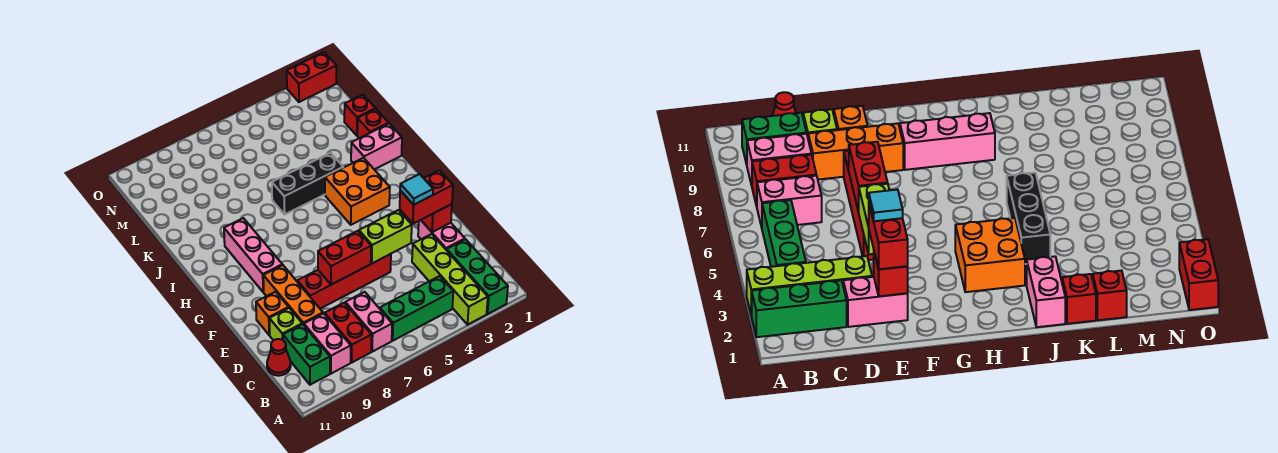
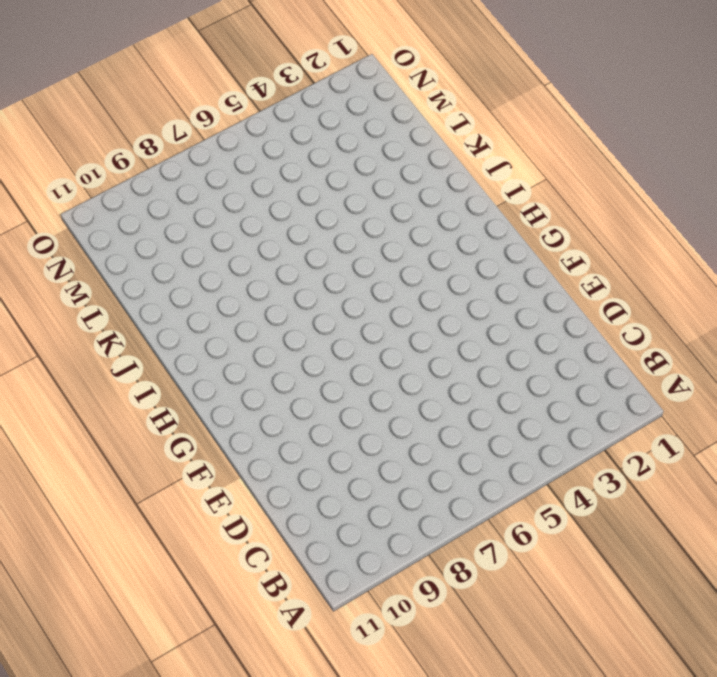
none -> green 1x3 brick [447,239,508,314]
none -> lime 1x4 brick [412,234,488,325]
none -> green 1x3 brick [380,276,453,341]

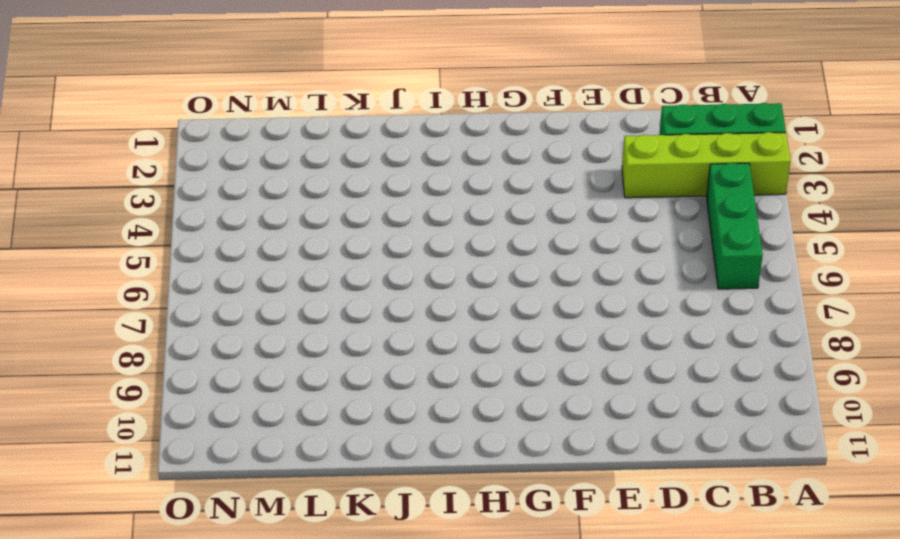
none -> pink 1x2 brick [345,292,392,352]
none -> red 1x2 brick [325,303,372,362]
none -> pink 1x2 brick [304,313,351,374]

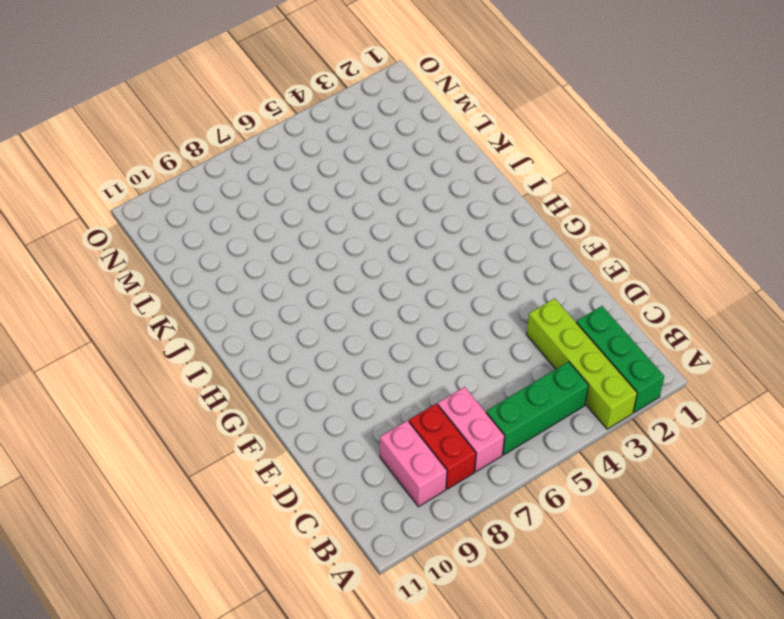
none -> green 1x2 brick [283,324,330,385]
none -> red 1x1 cone [267,339,291,376]
none -> pink 1x2 brick [418,220,465,250]

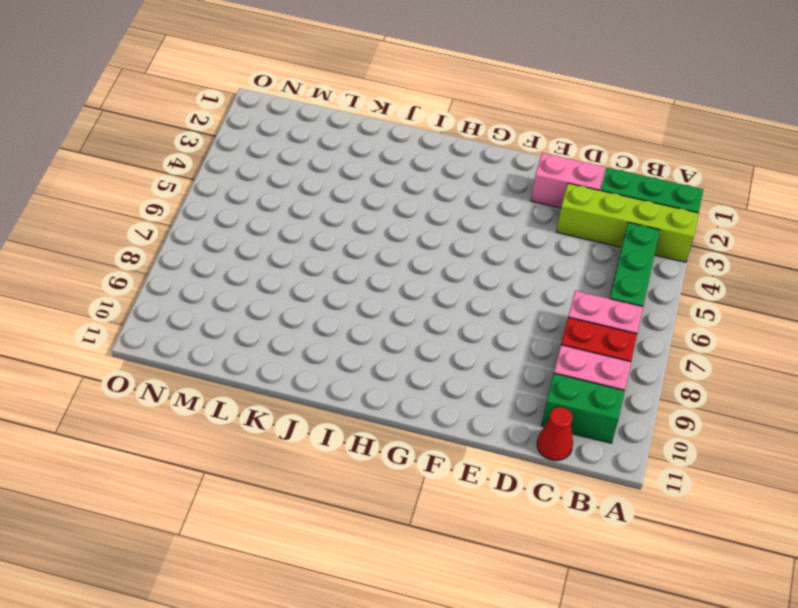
none -> orange 1x3 brick [263,265,323,325]
none -> lime 1x1 brick [269,308,302,341]
none -> red 1x4 brick [297,254,391,309]

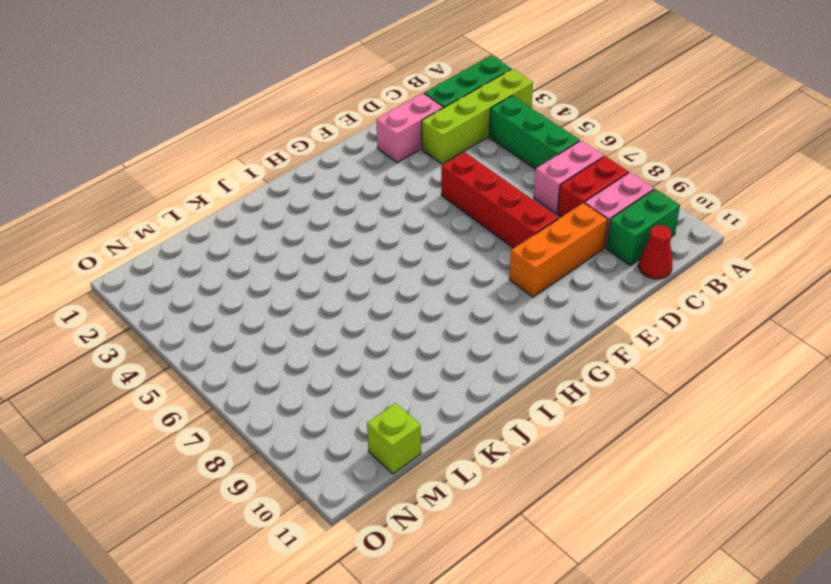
lime 1x1 brick [367,403,421,474] -> lime 1x1 brick moved to [269,308,302,341]
none -> orange 1x1 brick [256,292,289,335]
none -> pink 1x3 brick [224,218,282,292]
none -> orange 2x2 brick [325,158,390,225]

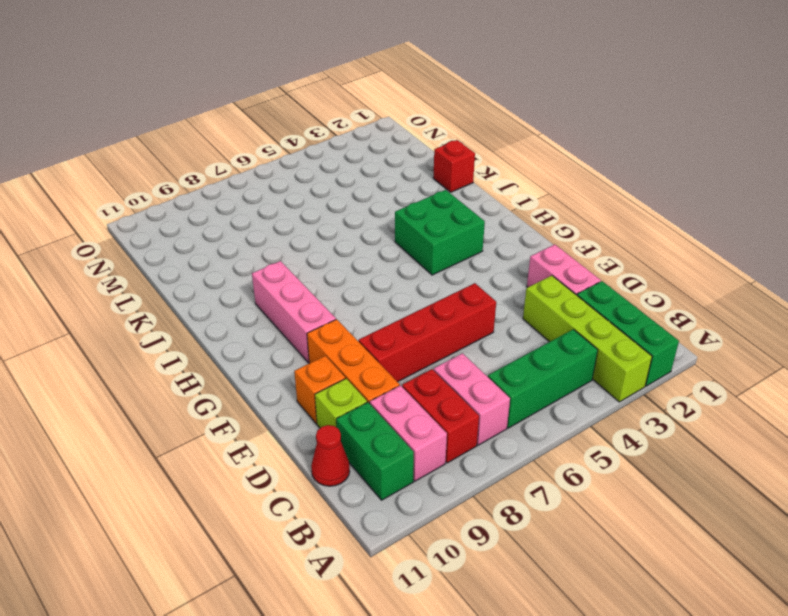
green 2x2 brick [395,190,485,275] -> orange 2x2 brick [325,158,390,225]
none -> pink 1x2 brick [351,124,402,169]
none -> black 1x3 brick [272,153,343,214]
none -> red 1x1 brick [344,95,376,135]

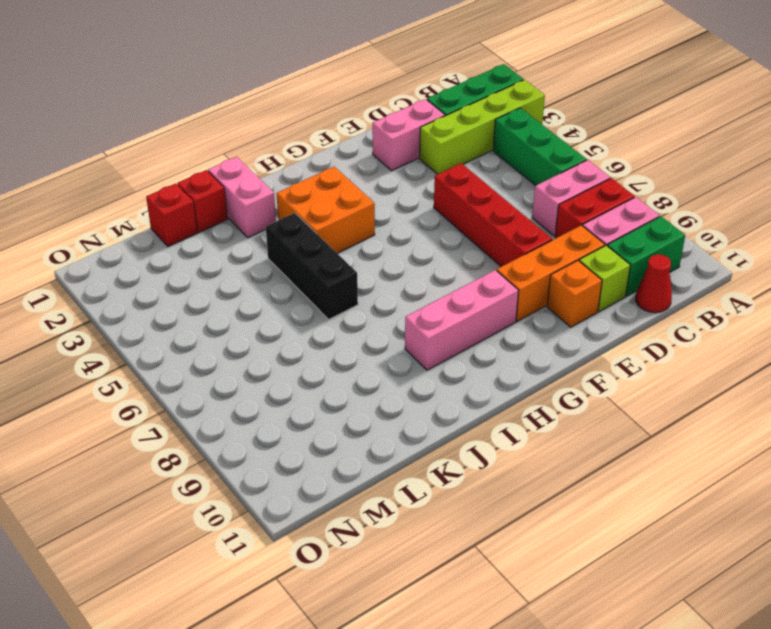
none -> red 1x2 brick [287,52,336,102]
none -> red 1x1 brick [421,204,452,232]
none -> lime 1x2 brick [359,210,412,263]

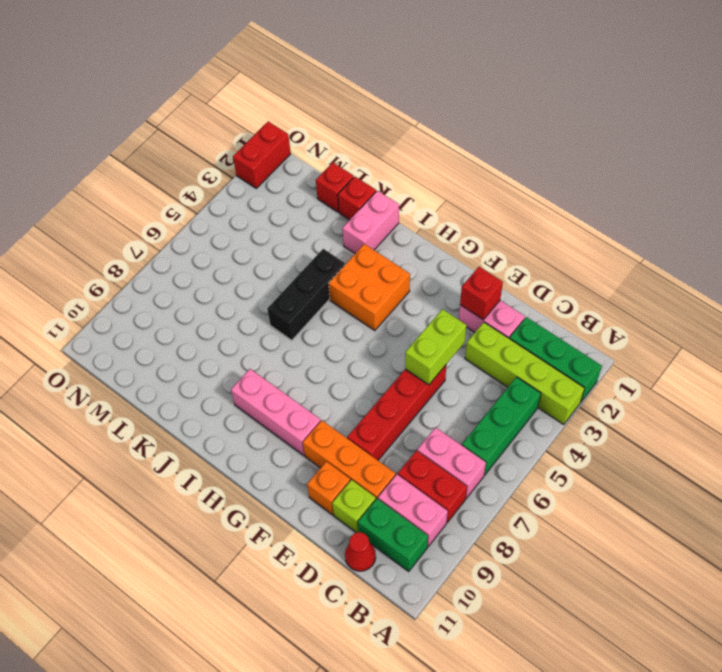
none -> red 1x2 brick [318,231,371,285]
none -> red 1x2 brick [400,170,453,224]
none -> cyan 1x1 tile [400,174,433,205]

